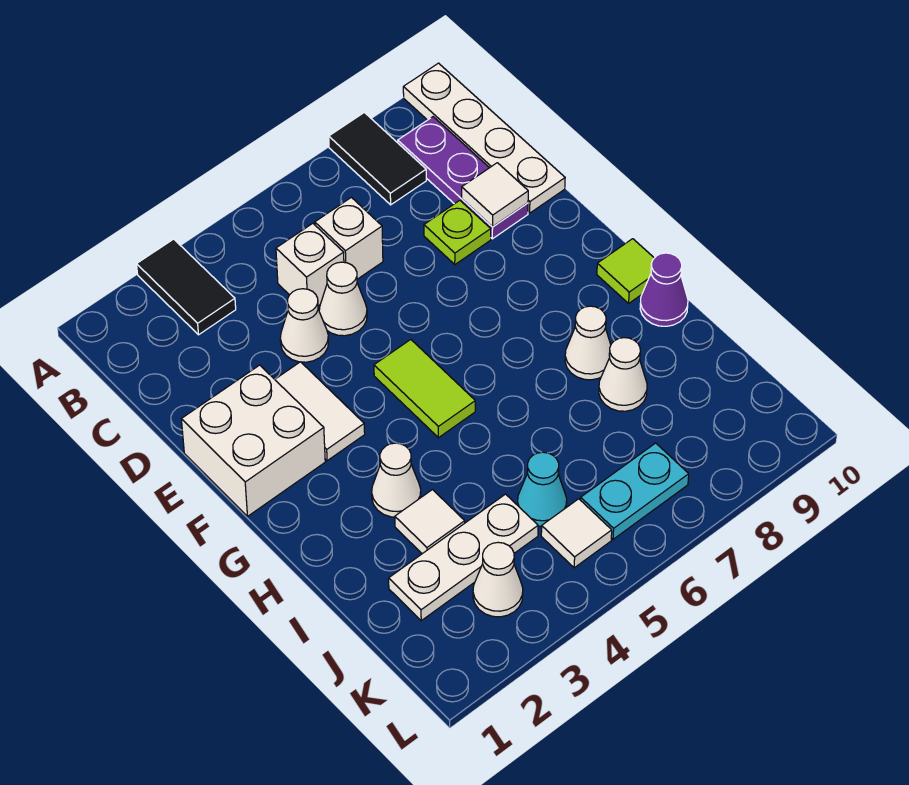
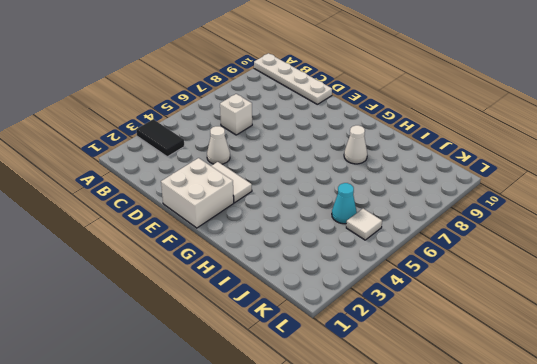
none -> black 1x2 tile [329,112,426,205]
none -> purple 1x3 plate [398,117,528,239]
none -> white 1x1 brick [276,223,344,306]

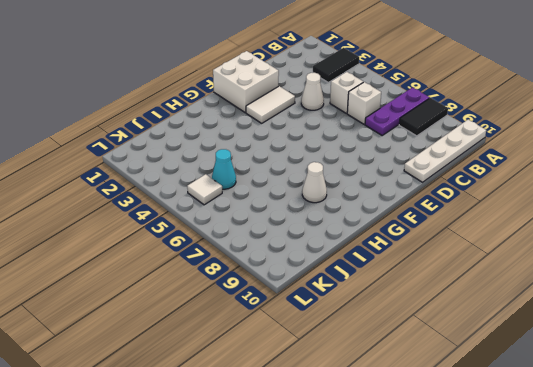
purple 1x3 plate [365,87,430,135] -> purple 1x3 plate moved to [398,117,528,239]
none -> white 1x1 cone [319,262,367,336]
none -> lime 1x1 plate [424,200,491,265]
none -> lime 1x2 tile [374,340,475,438]

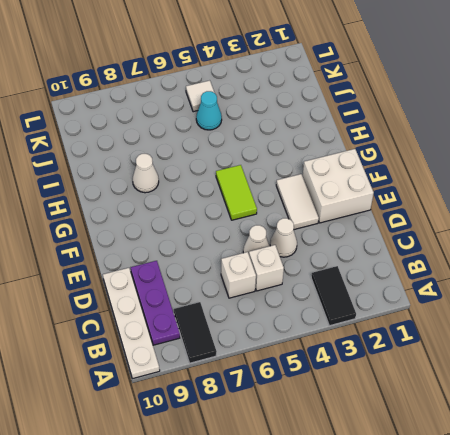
none -> lime 1x1 plate [424,200,491,265]
none -> lime 1x1 tile [597,239,654,303]
none -> white 1x1 cone [372,443,421,517]

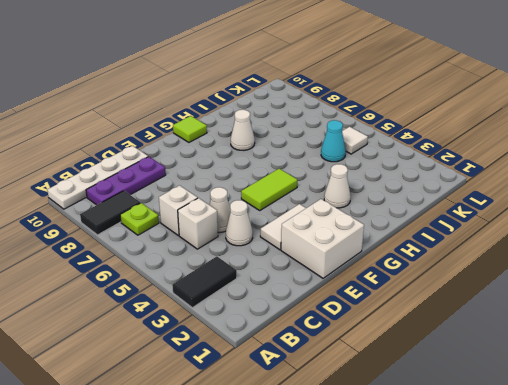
lime 1x1 plate [120,203,159,235] -> lime 1x1 plate moved to [424,200,491,265]
none -> purple 1x1 cone [640,253,688,326]
none -> white 1x1 tile [395,490,465,554]
none -> white 1x1 cone [599,338,647,411]

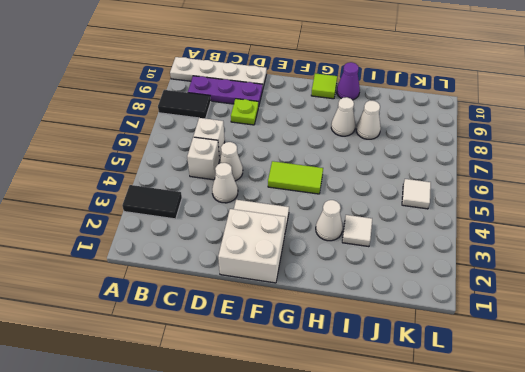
none -> white 1x3 plate [389,494,538,621]
none -> cyan 1x1 cone [518,452,567,526]
none -> white 1x1 cone [473,542,523,617]

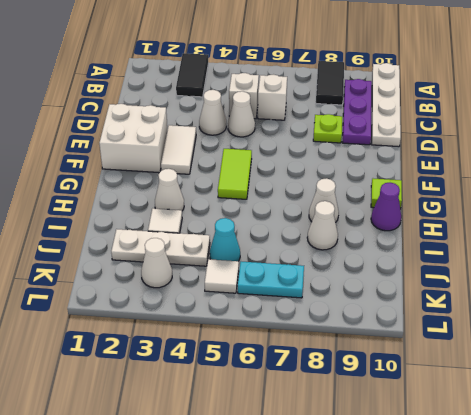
none -> white 1x1 tile [462,163,528,227]

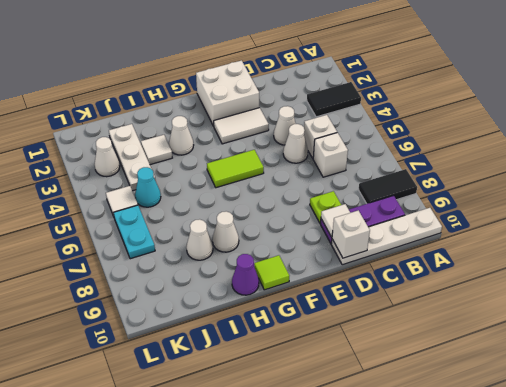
white 1x1 brick [332,210,370,258] -> none

